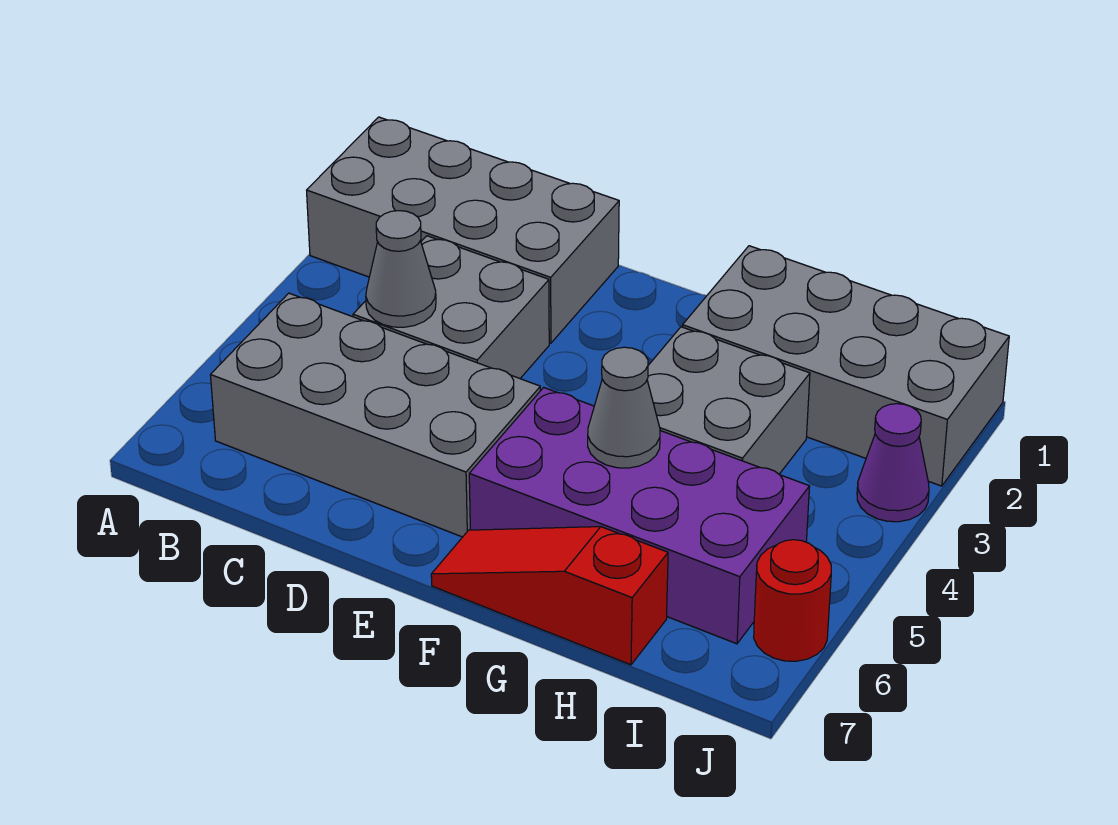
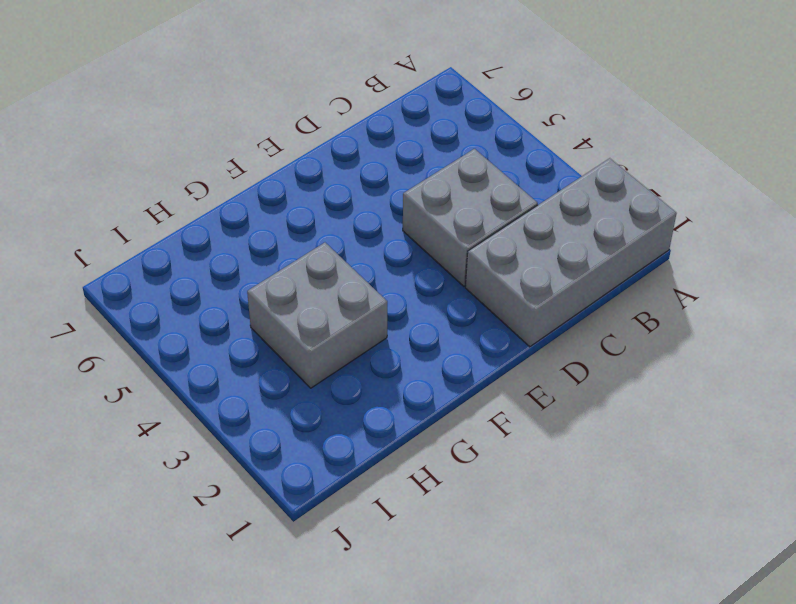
none -> grey 2x4 brick [211,293,540,537]
none -> purple 2x4 brick [469,388,810,644]

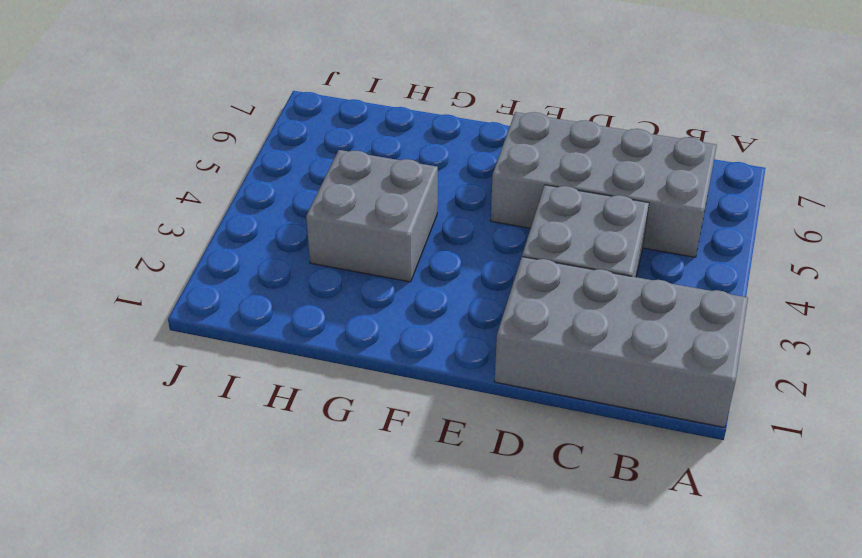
none -> purple 2x4 brick [469,388,810,644]
none -> red 1x3 slope [431,527,668,665]

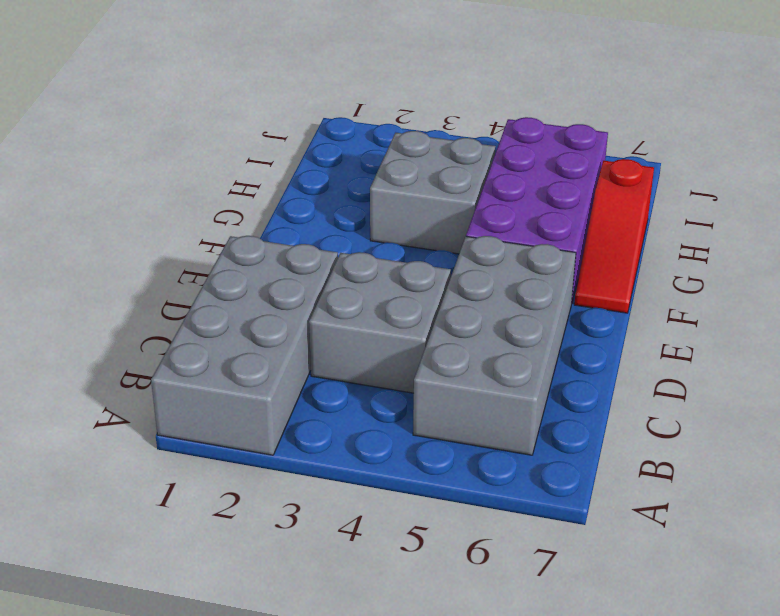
none -> grey 2x4 brick [683,246,1009,486]
none -> purple 1x1 cone [857,404,929,522]

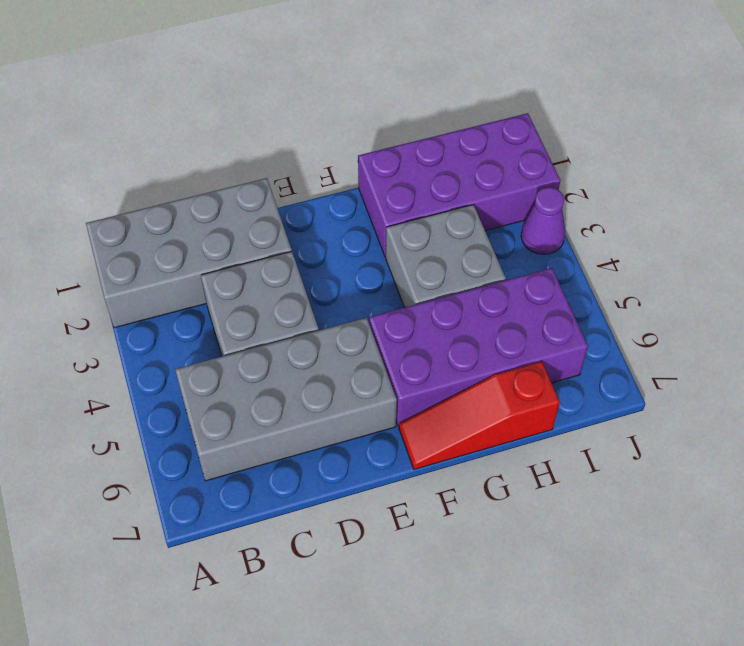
purple 2x4 brick [358,113,560,257] -> grey 2x4 brick [683,246,1009,486]
none -> red 1x1 round brick [754,540,831,661]
none -> grey 1x1 cone [366,211,436,327]

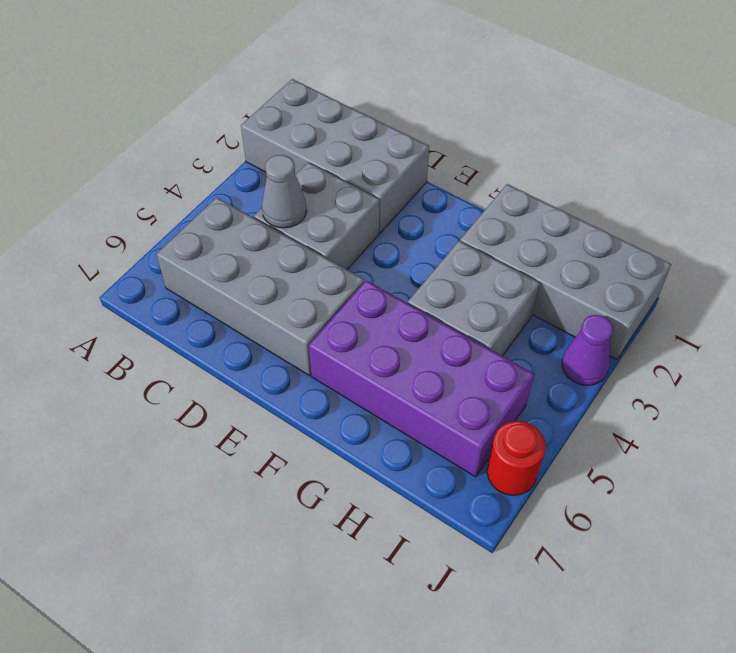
none -> red 1x3 slope [431,527,668,665]
none -> grey 1x1 cone [588,347,660,468]

